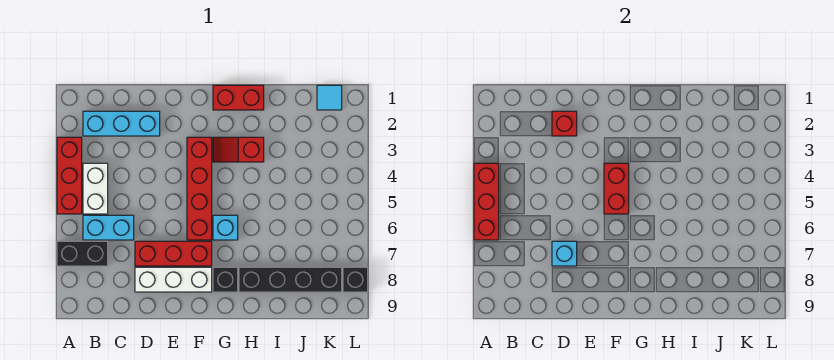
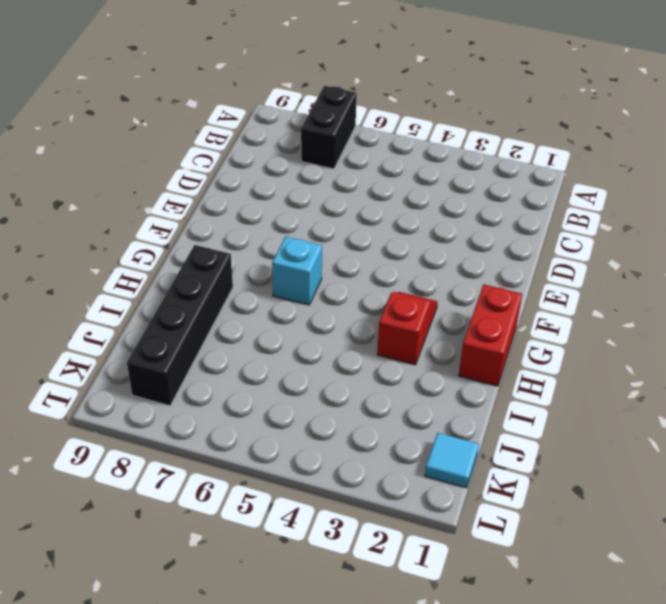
none -> red 1x3 brick [57,137,82,214]
none -> cyan 1x3 brick [83,111,160,136]
none -> white 1x2 brick [83,163,108,214]

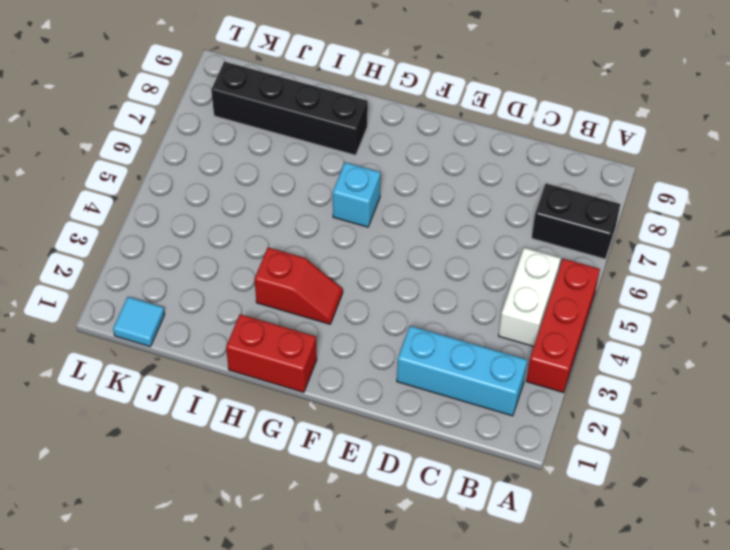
none -> cyan 1x2 brick [83,215,134,240]
none -> red 1x3 brick [135,241,212,266]
none -> white 1x3 brick [135,267,212,292]

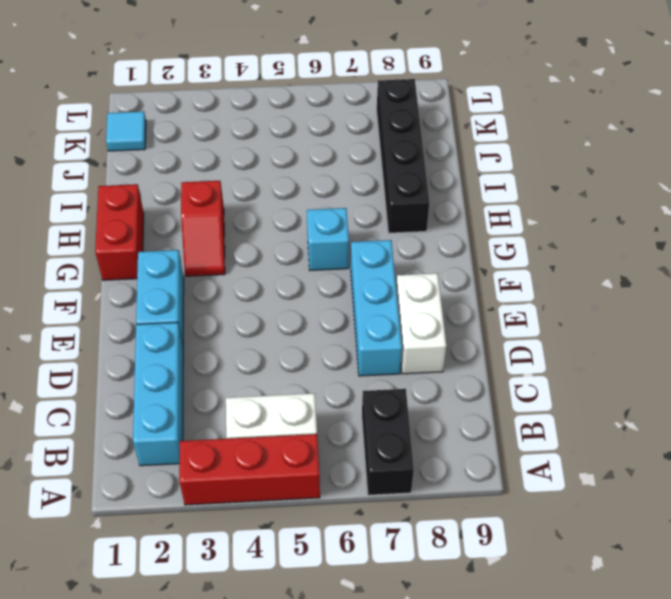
cyan 1x3 brick [351,240,402,376] -> red 1x3 brick [135,241,212,266]
white 1x2 brick [396,273,446,374] -> white 1x3 brick [135,267,212,292]
cyan 1x2 brick [136,250,184,345] -> cyan 1x2 brick moved to [83,215,134,240]
none -> red 1x4 brick [187,137,212,240]
none -> black 1x1 brick [213,267,238,292]
none -> black 1x1 brick [343,267,368,292]

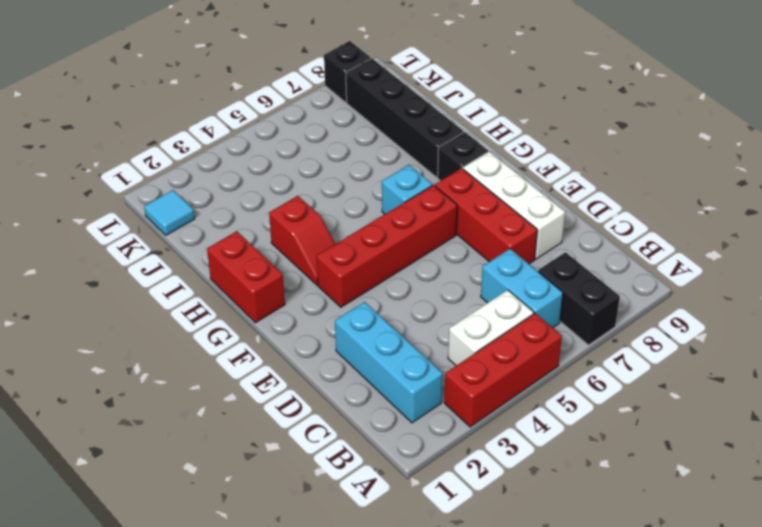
none -> red 1x3 brick [474,163,499,240]
none -> red 1x1 brick [552,111,577,136]
none -> cyan 1x1 brick [552,241,577,266]

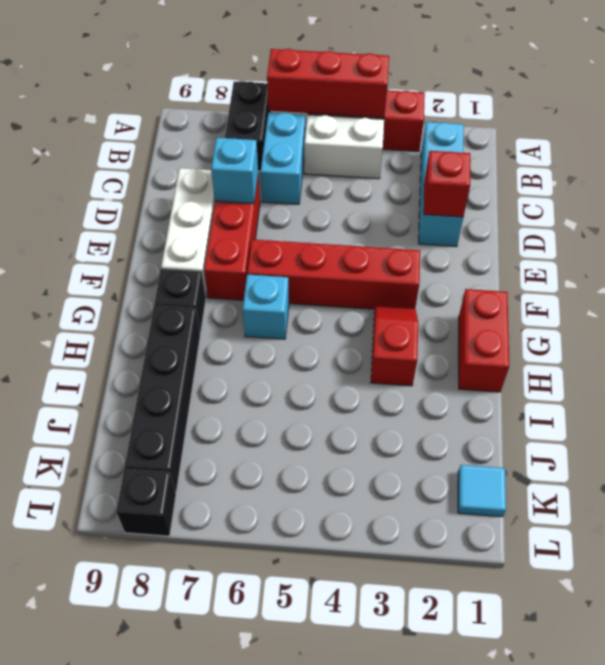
none -> red 1x2 brick [604,163,629,214]

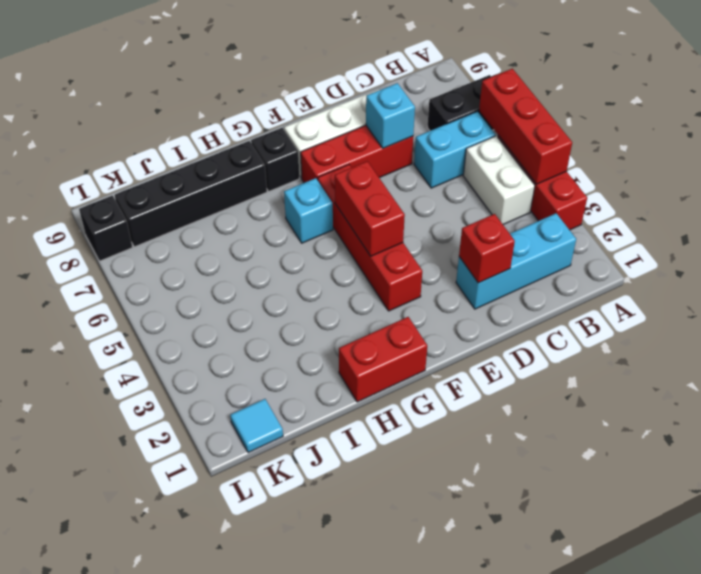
none -> red 1x2 slope [213,137,264,162]

